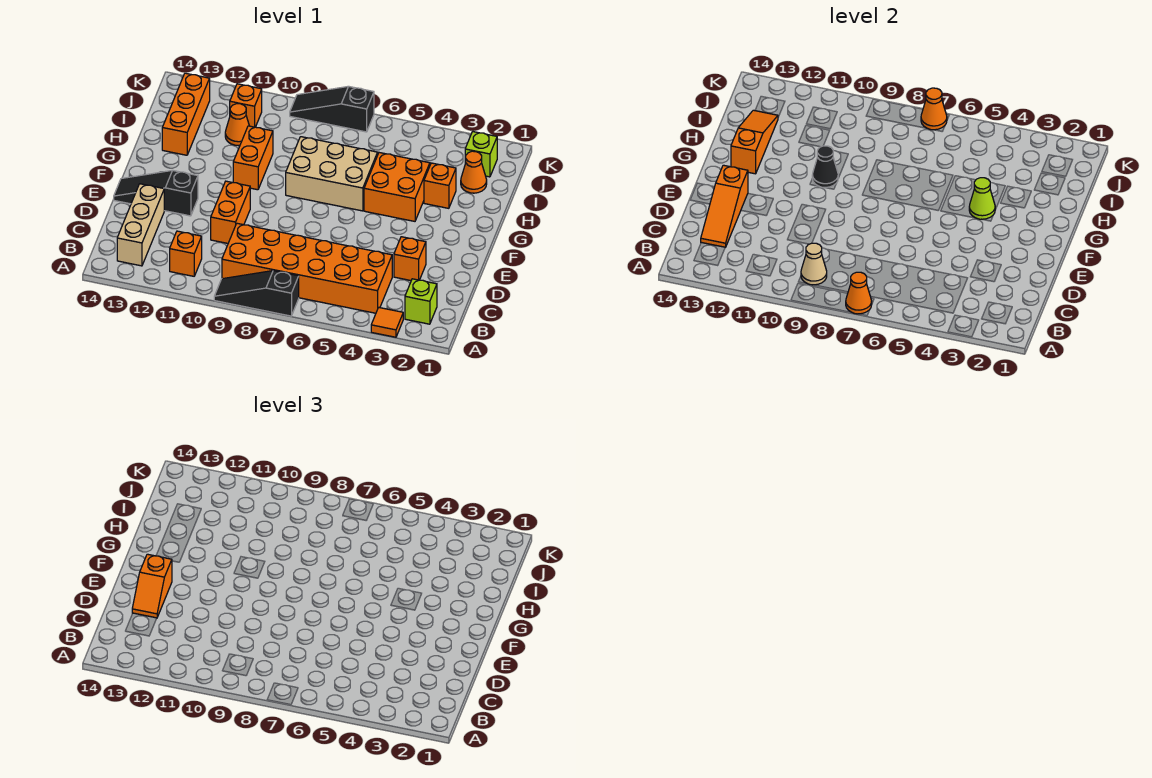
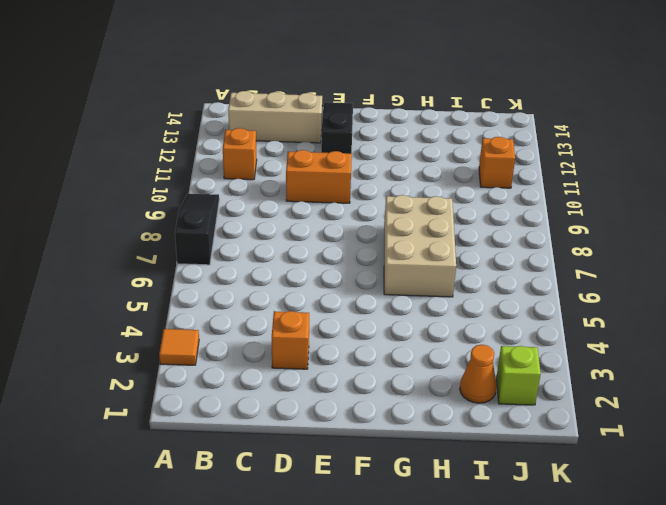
none -> lime 1x1 brick [405,279,437,324]
none -> orange 2x6 brick [222,223,392,313]
none -> orange 2x2 brick [364,153,430,221]

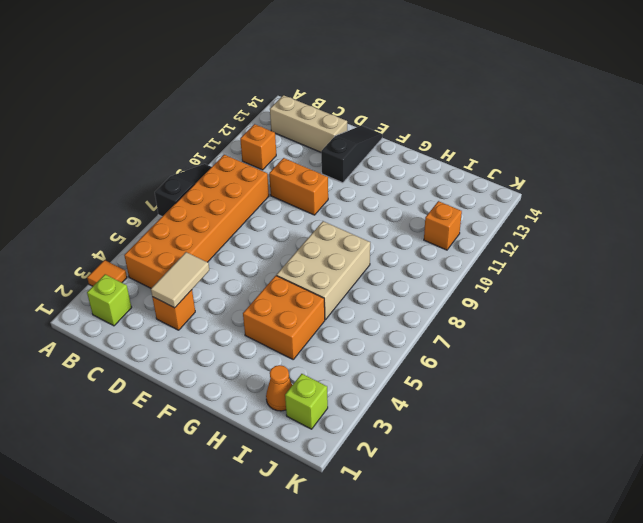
tan 1x2 tile [151,252,209,308] -> none
none -> orange 1x2 brick [233,126,273,190]
none -> orange 1x1 brick [424,163,456,208]
none -> orange 1x3 brick [162,73,210,155]

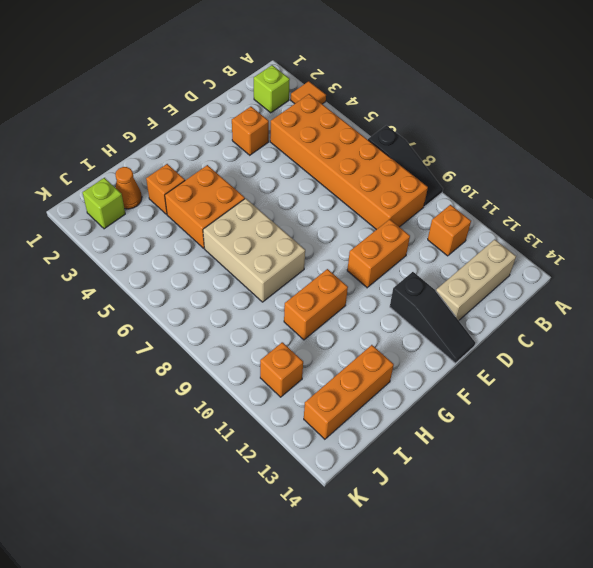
none -> orange 1x1 cone [225,104,249,146]
none -> black 1x3 slope [290,86,374,132]
none -> orange 1x1 cone [846,272,872,314]

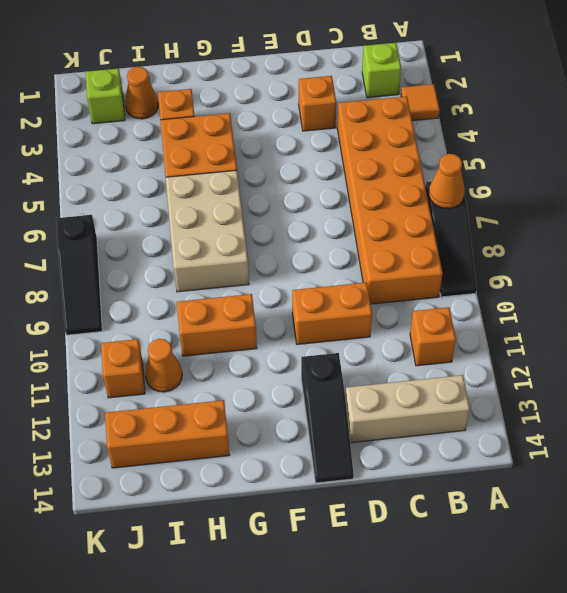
none -> tan 1x1 cone [801,243,827,285]
none -> orange 1x3 slope [701,165,748,247]
none -> lime 1x1 cone [969,178,995,219]

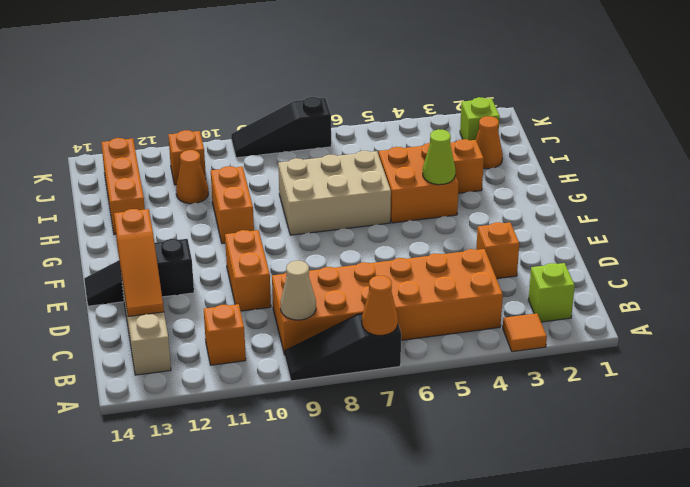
none -> black 1x1 cone [812,146,838,188]
none -> orange 1x3 slope [731,110,778,174]
none -> orange 1x1 cone [921,88,947,130]

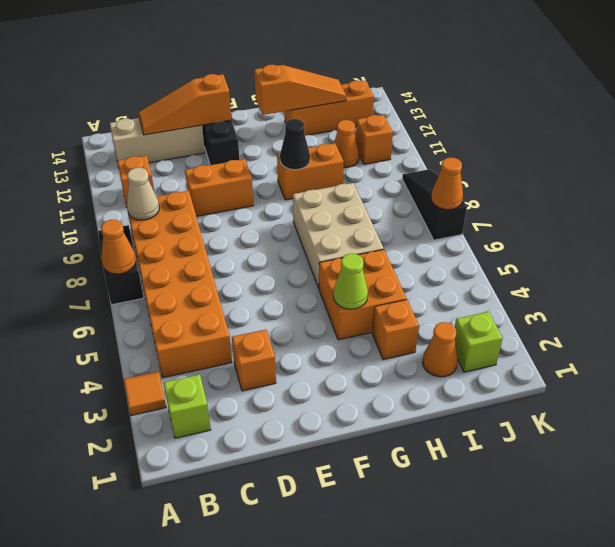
none -> orange 1x2 slope [132,554,172,618]

